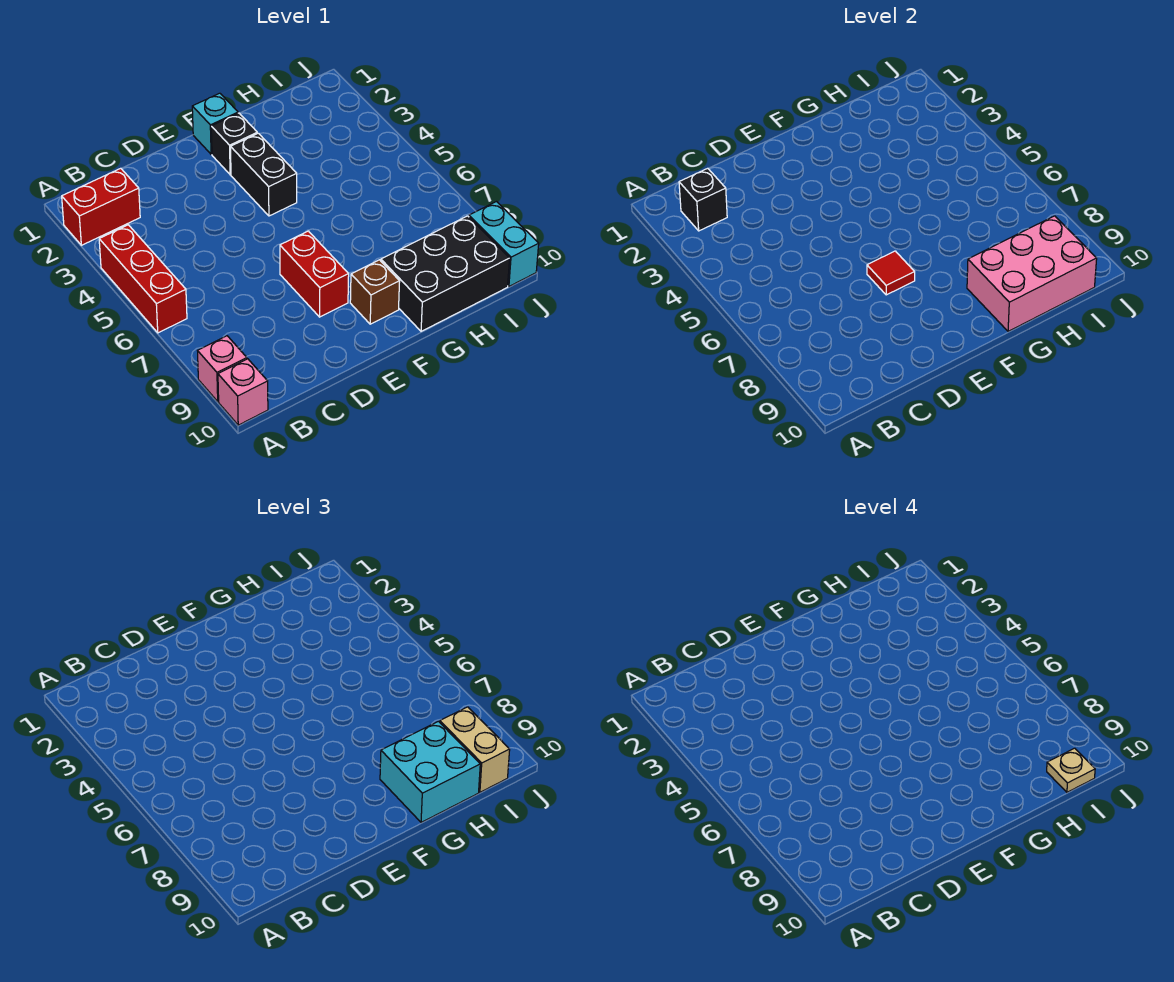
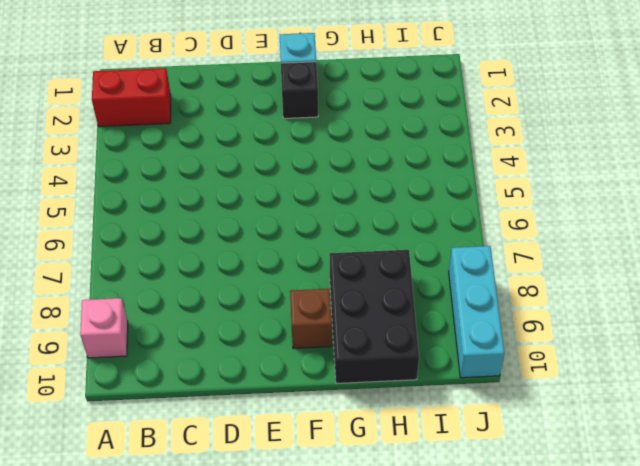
black 2x3 brick [329,250,419,383] -> black 2x3 brick turned to [381,216,510,331]
cyan 1x3 brick [449,246,504,378] -> cyan 1x2 brick [469,202,539,286]
none -> red 1x3 brick [99,225,187,333]
none -> pink 1x1 brick [218,359,268,425]
none -> red 1x2 brick [280,231,349,317]

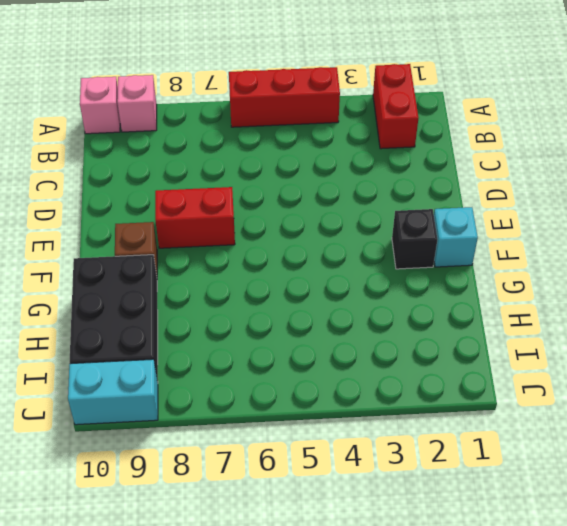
none -> black 1x2 brick [231,133,297,216]
none -> black 1x1 brick [679,168,727,231]
none -> red 1x1 tile [867,251,915,295]

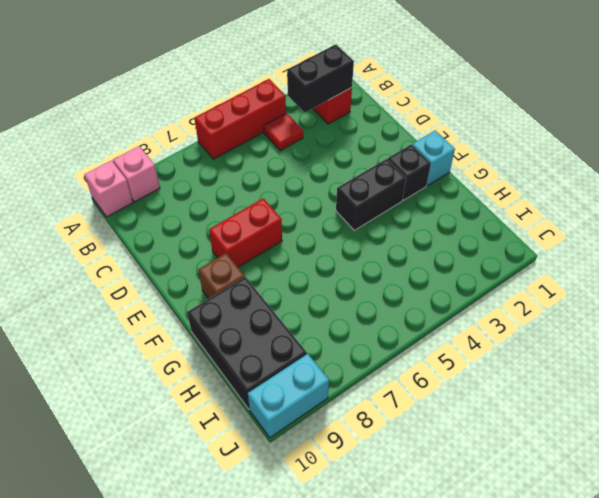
black 1x2 brick [287,44,354,113] -> black 1x1 brick [679,168,727,231]
red 1x1 tile [264,113,303,151] -> red 1x1 tile moved to [867,251,915,295]
none -> pink 2x3 brick [967,216,1097,331]
none -> cyan 2x2 brick [380,721,480,822]
none -> tan 1x2 brick [440,707,510,792]

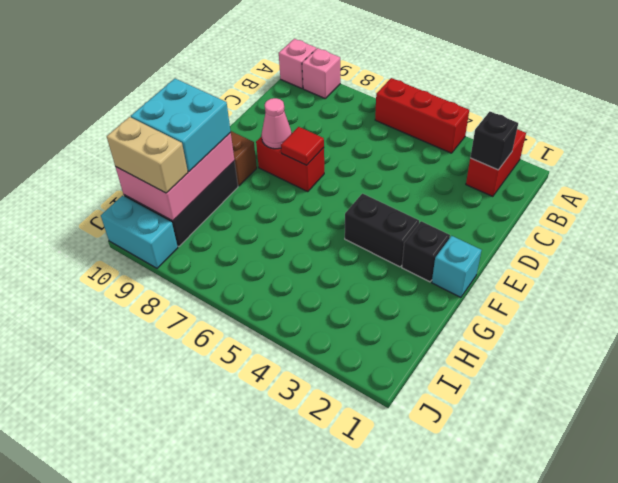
pink 1x1 cone [262,98,292,149] -> none
none -> tan 1x1 plate [1047,748,1095,792]

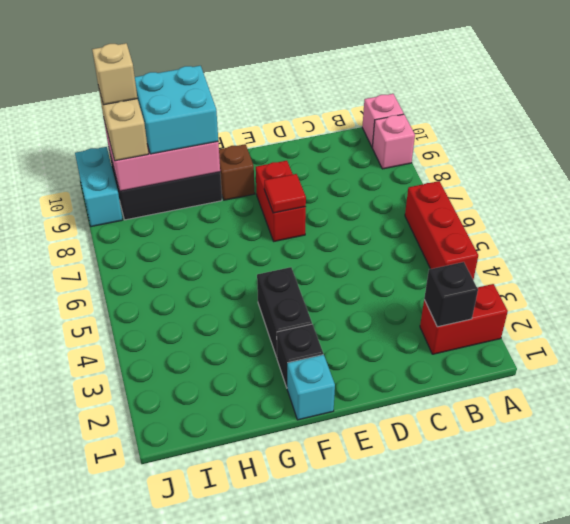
tan 1x1 brick [92,43,137,105] -> tan 1x1 plate [1047,748,1095,792]

